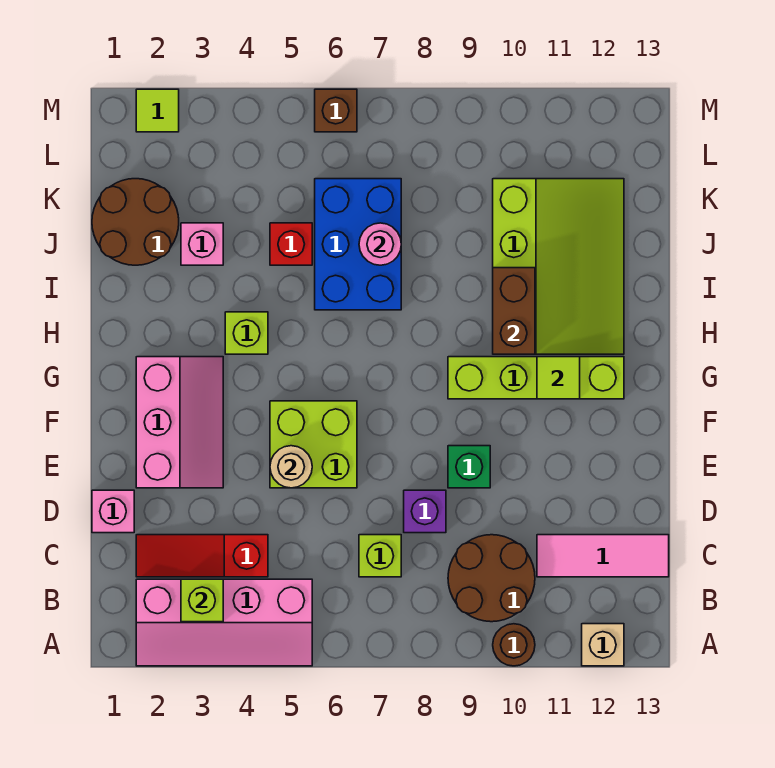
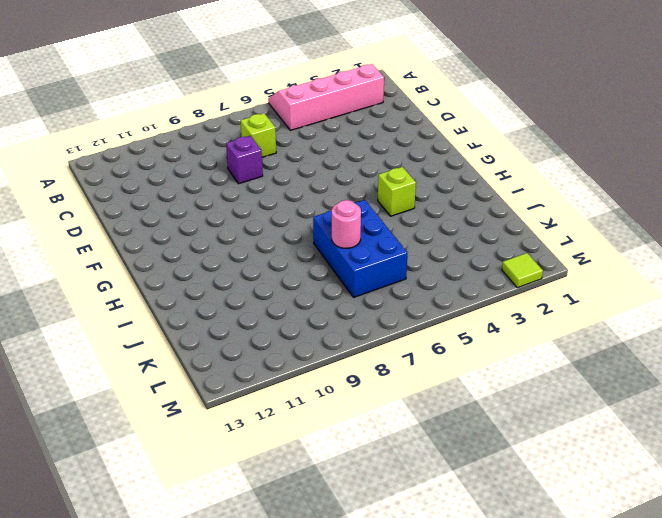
none -> brown 1x1 round brick [493,624,535,666]
none -> tan 1x1 brick [582,624,624,666]
none -> brown 2x2 round brick [448,535,535,622]

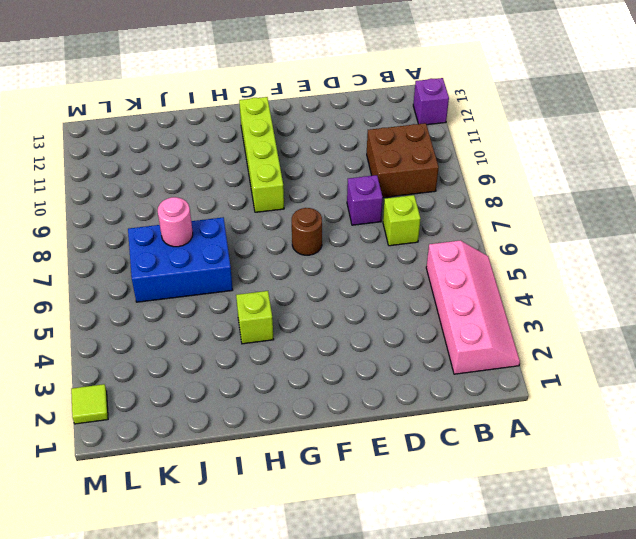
purple 1x1 brick [413,78,449,125] -> tan 1x1 brick [582,624,624,666]
brown 2x2 brick [367,123,439,198] -> brown 2x2 round brick [448,535,535,622]
brown 1x1 round brick [292,208,322,255] -> brown 1x1 round brick moved to [493,624,535,666]
none -> red 1x3 slope [136,535,268,577]
none -> pink 1x3 tile [537,535,669,577]
none -> pink 1x1 brick [92,490,134,533]

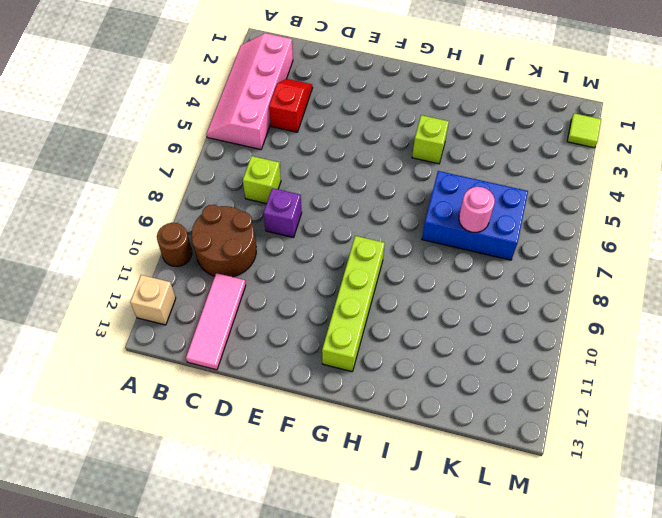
red 1x2 slope [269,79,313,132] -> red 1x3 slope [136,535,268,577]
none -> pink 1x1 brick [92,490,134,533]
none -> pink 2x3 slope [136,357,223,488]
none -> lime 2x2 brick [270,401,357,488]

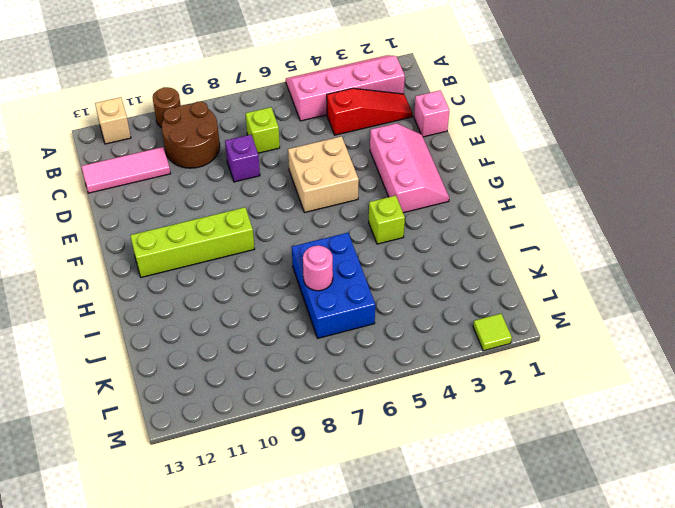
pink 2x3 slope [370,123,449,213] -> pink 2x3 slope turned to [136,357,223,488]
tan 2x2 brick [288,136,359,213] -> lime 2x2 brick [270,401,357,488]
none -> green 1x1 brick [448,446,490,488]
none -> lime 3x4 slope [493,179,624,354]
none -> brown 2x2 round brick [92,179,179,265]

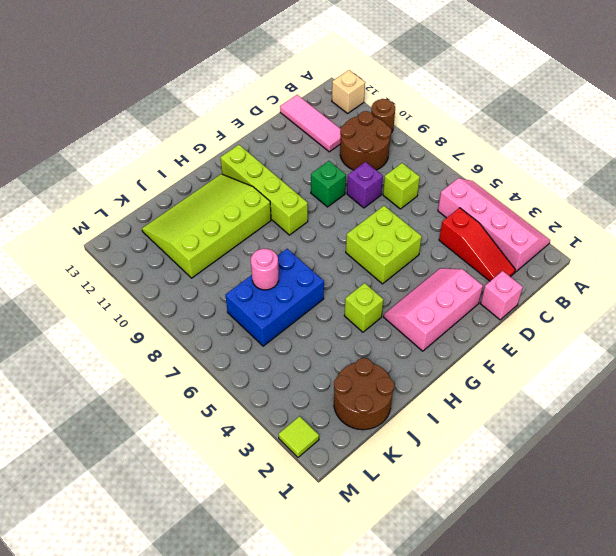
none -> pink 1x1 brick [181,223,223,265]
none -> red 1x1 brick [270,223,312,265]
none -> brown 1x1 brick [315,89,357,132]

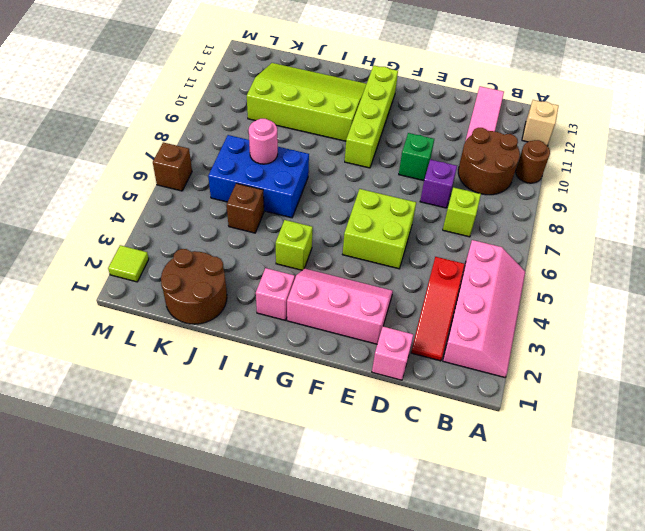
pink 1x1 brick [256,268,295,320] -> pink 1x1 brick moved to [181,223,223,265]
brown 1x1 brick [227,183,264,233] -> red 1x1 brick [270,223,312,265]
none -> lime 1x1 brick [181,579,223,622]
none -> tan 1x1 round brick [270,446,312,488]
none -> lime 1x1 tile [537,357,580,399]

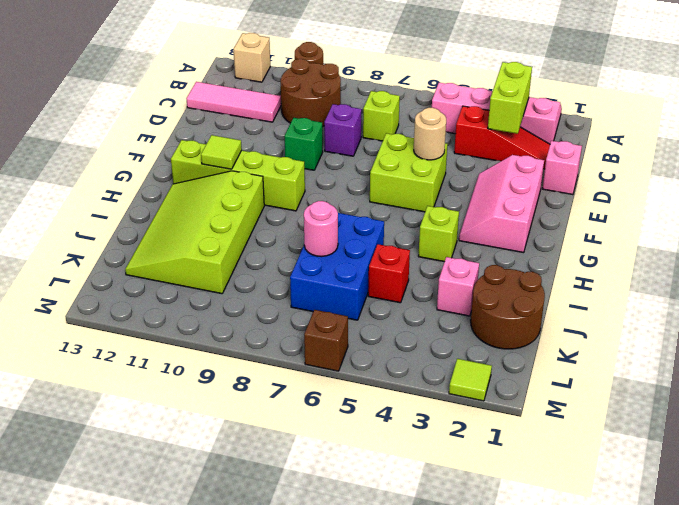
lime 1x2 brick [488,62,532,134] -> lime 1x1 brick [181,579,223,622]
none -> brown 1x2 brick [493,268,535,354]

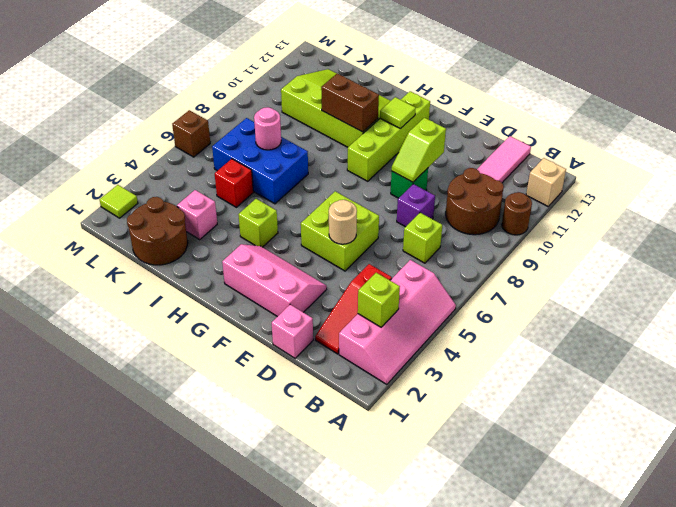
lime 1x2 slope [392,118,446,182] -> none

